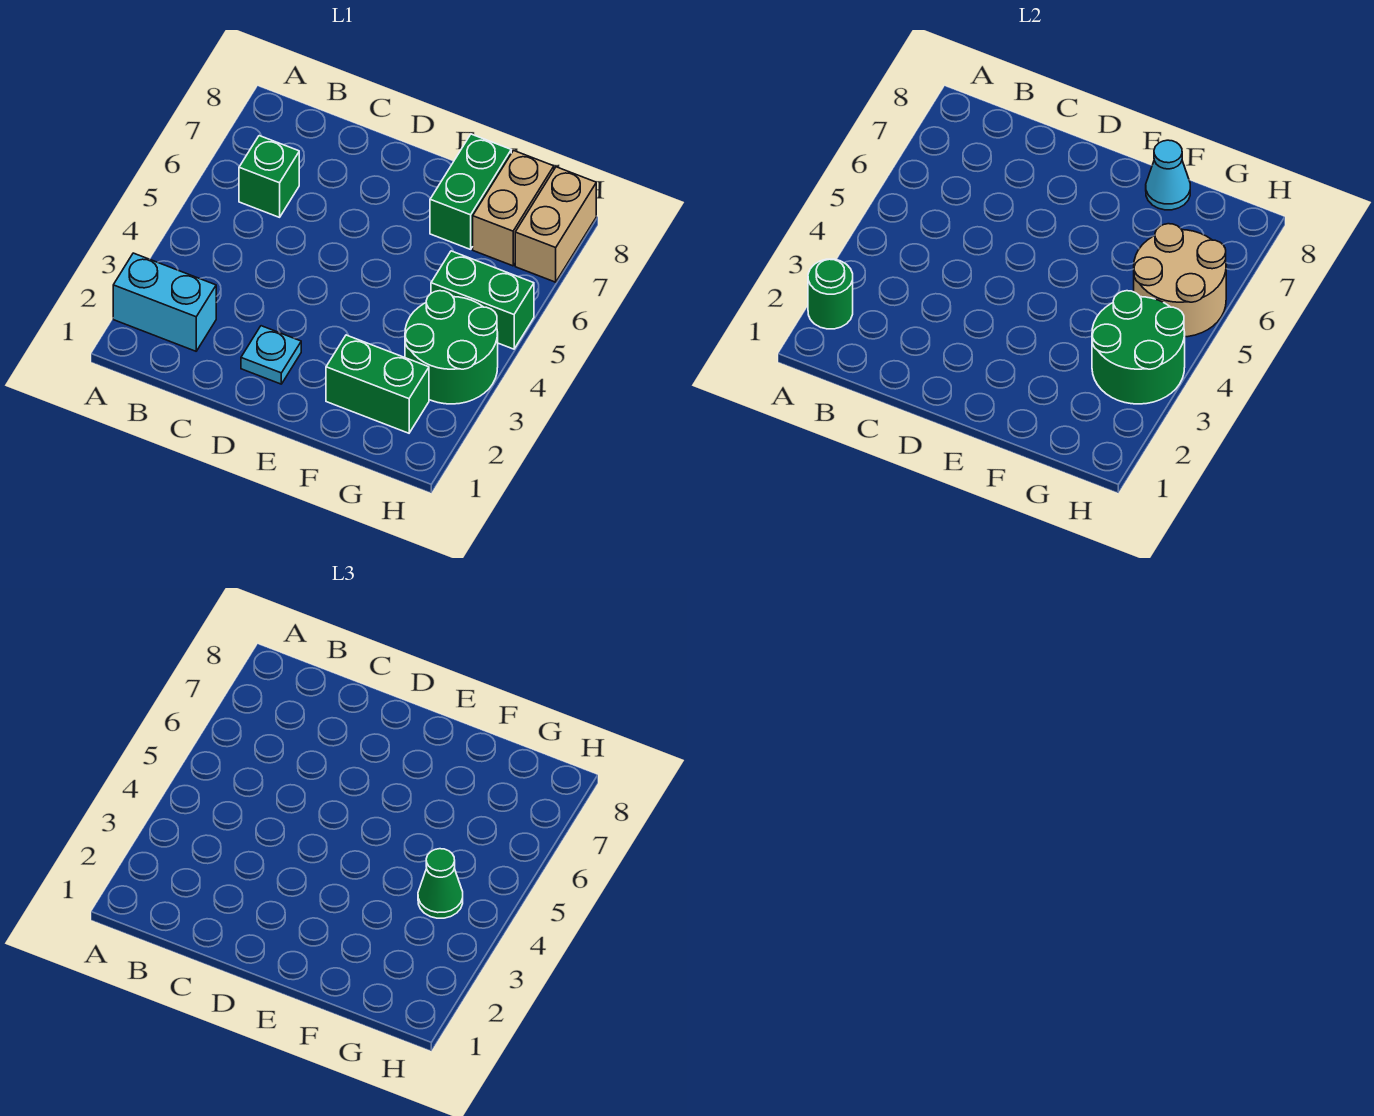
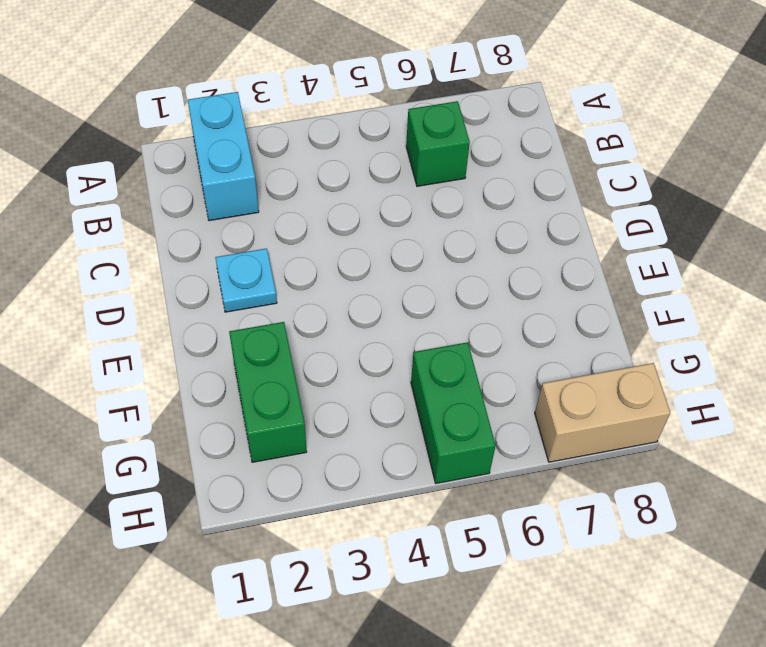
none -> green 1x2 brick [430,134,511,249]
none -> green 2x2 round brick [405,291,498,404]
none -> tan 1x2 brick [473,151,554,266]

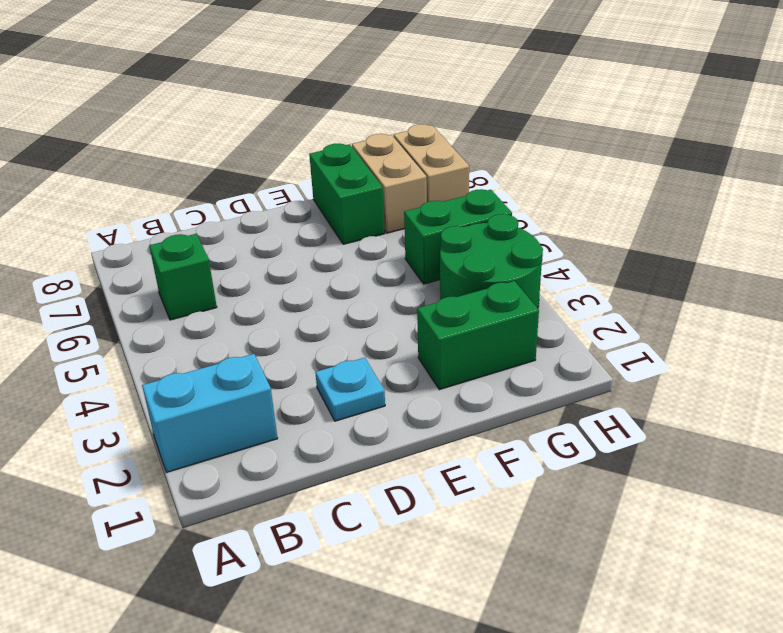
none -> green 1x1 round brick [808,259,853,329]
none -> cyan 1x1 cone [1146,140,1190,210]
none -> green 2x2 round brick [1092,291,1185,404]

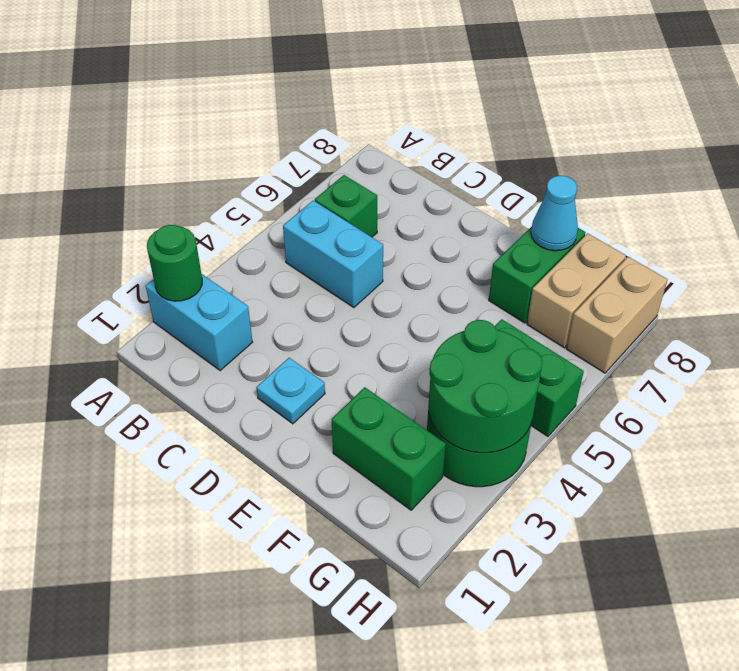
cyan 1x2 brick [283,201,383,308] -> none
none -> tan 2x2 round brick [1134,224,1226,337]
none -> green 1x1 cone [418,849,463,918]

